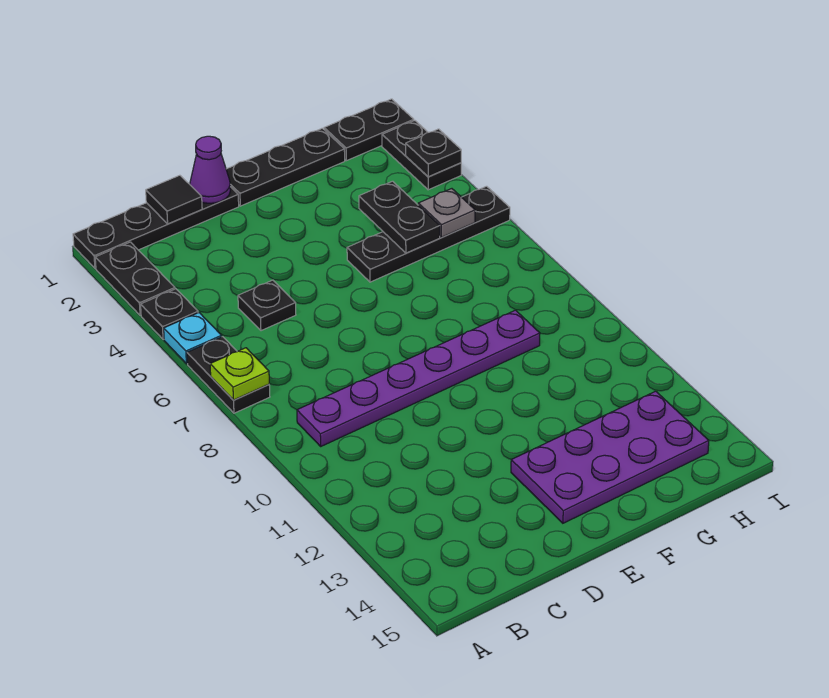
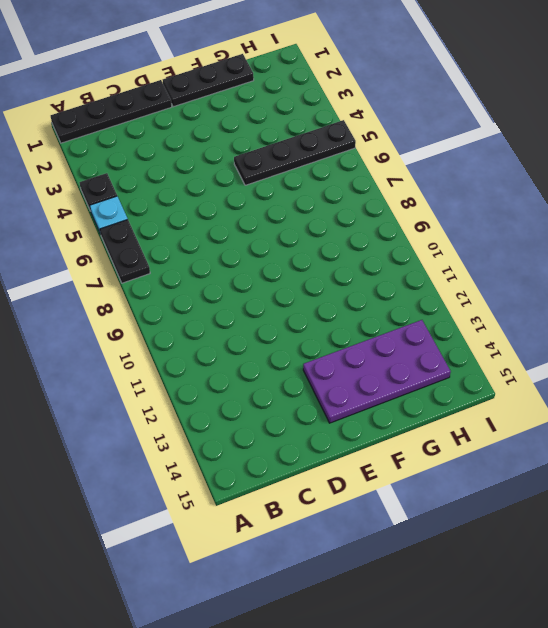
none -> black 1x2 plate [95,242,175,315]
none -> purple 1x6 plate [297,310,540,446]
none -> black 1x1 plate [238,280,296,331]

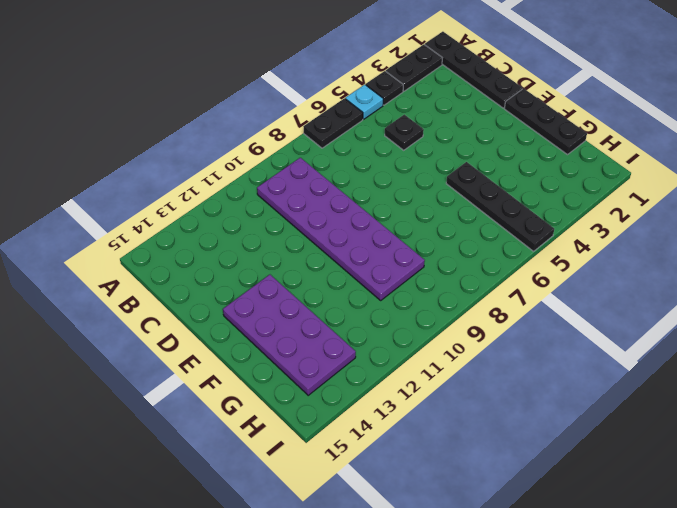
purple 2x6 plate [257,158,425,300] -> purple 1x6 plate [297,310,540,446]
none -> black 1x2 plate [324,99,414,161]
none -> black 1x2 plate [382,121,461,190]
none -> lime 1x1 plate [210,348,269,400]

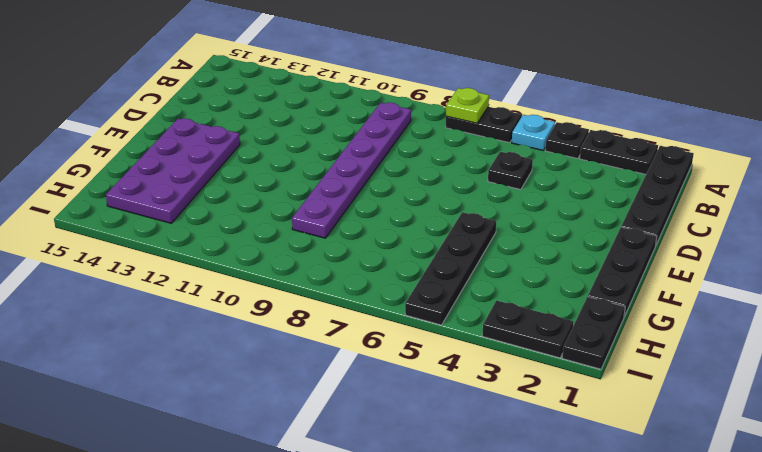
none -> black 1x1 tile [146,175,202,224]
none -> purple 1x1 cone [190,136,230,203]
none -> black 1x2 plate [359,181,440,253]

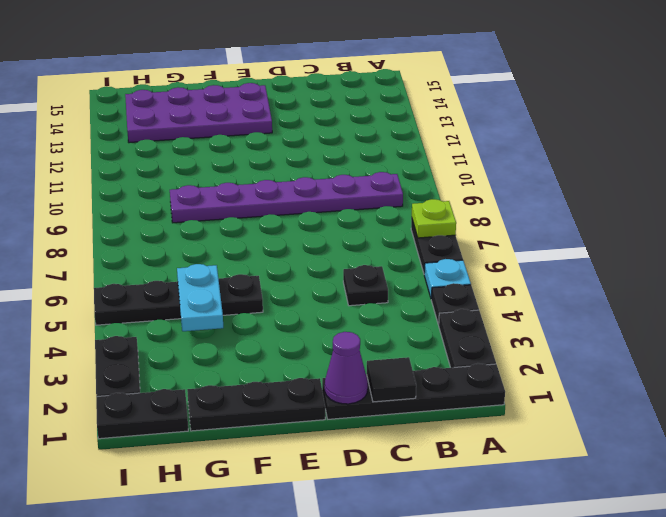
cyan 1x2 plate [177,264,223,331] -> black 1x2 plate [359,181,440,253]
none -> grey 1x1 plate [418,189,475,237]
none -> black 1x1 plate [406,129,461,177]

